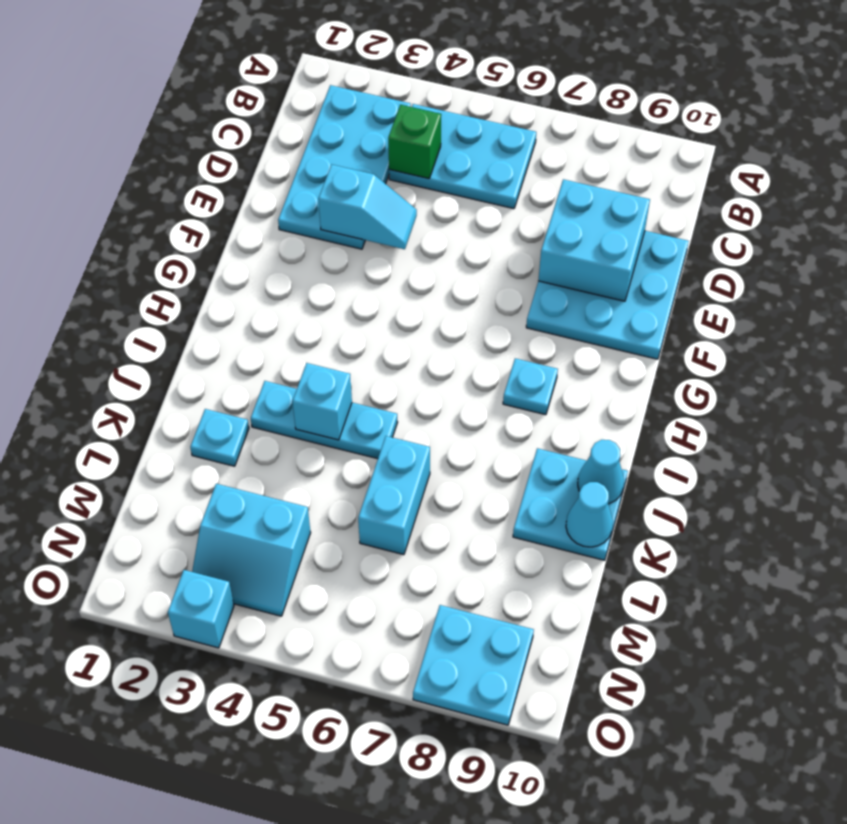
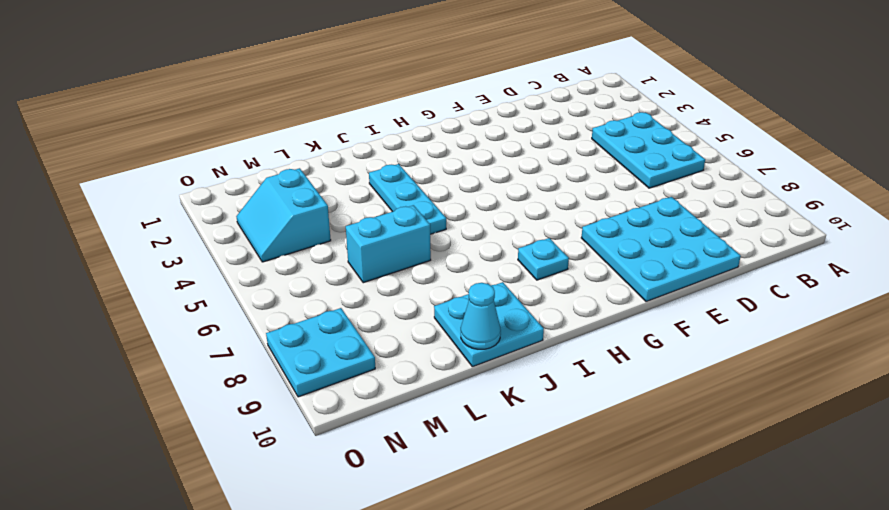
none -> cyan 2x4 plate [278,85,411,249]
none -> cyan 1x1 plate [190,409,249,466]
none -> cyan 1x1 brick [168,570,234,648]

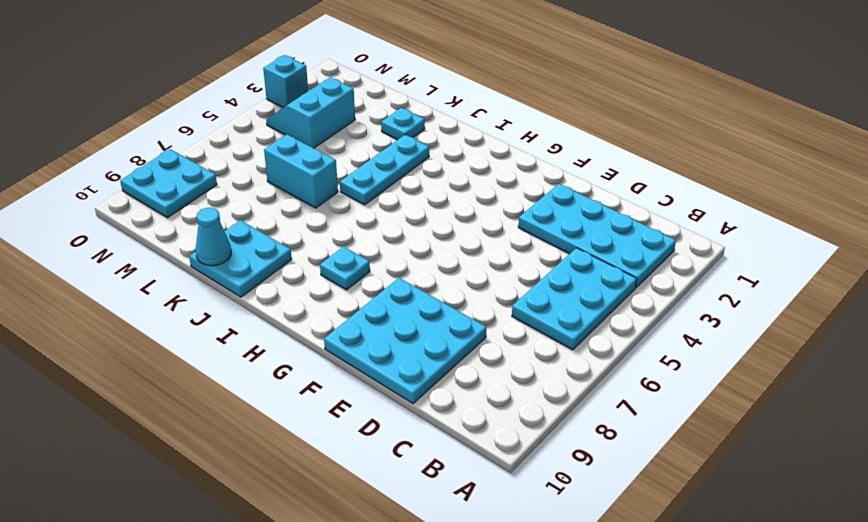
none -> green 1x1 brick [388,105,441,179]
none -> cyan 2x2 brick [538,179,650,301]
none -> cyan 1x2 slope [318,165,417,249]

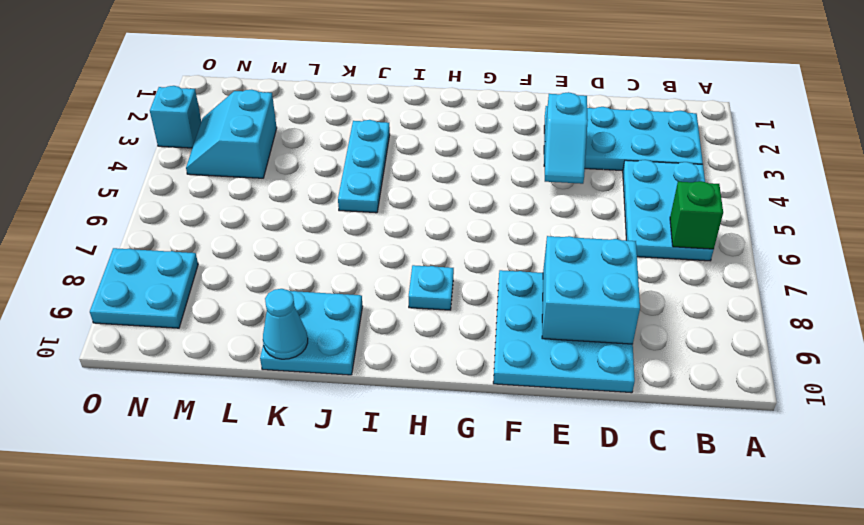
green 1x1 brick [670,181,723,249] -> green 1x1 brick moved to [388,105,441,179]
none -> cyan 1x1 plate [190,409,249,466]
none -> cyan 1x2 brick [358,436,430,555]
none -> cyan 1x1 brick [293,363,352,440]

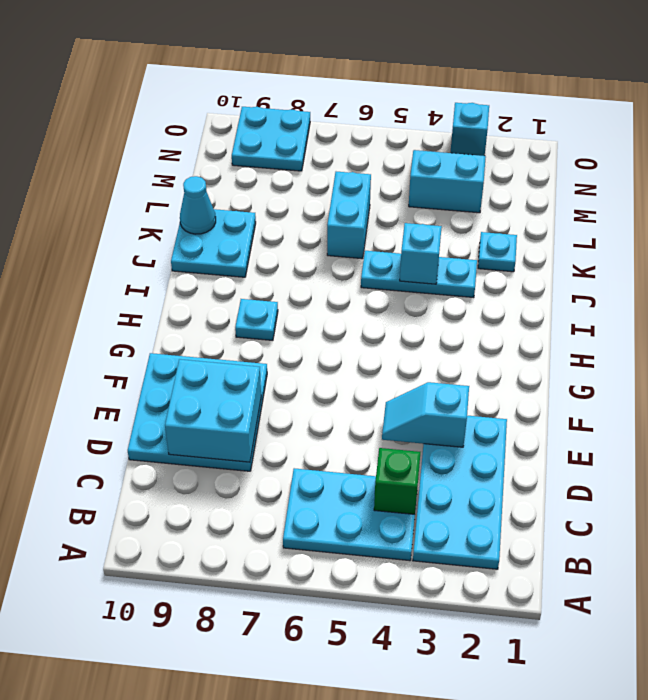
none -> cyan 1x1 cone [578,440,624,504]

